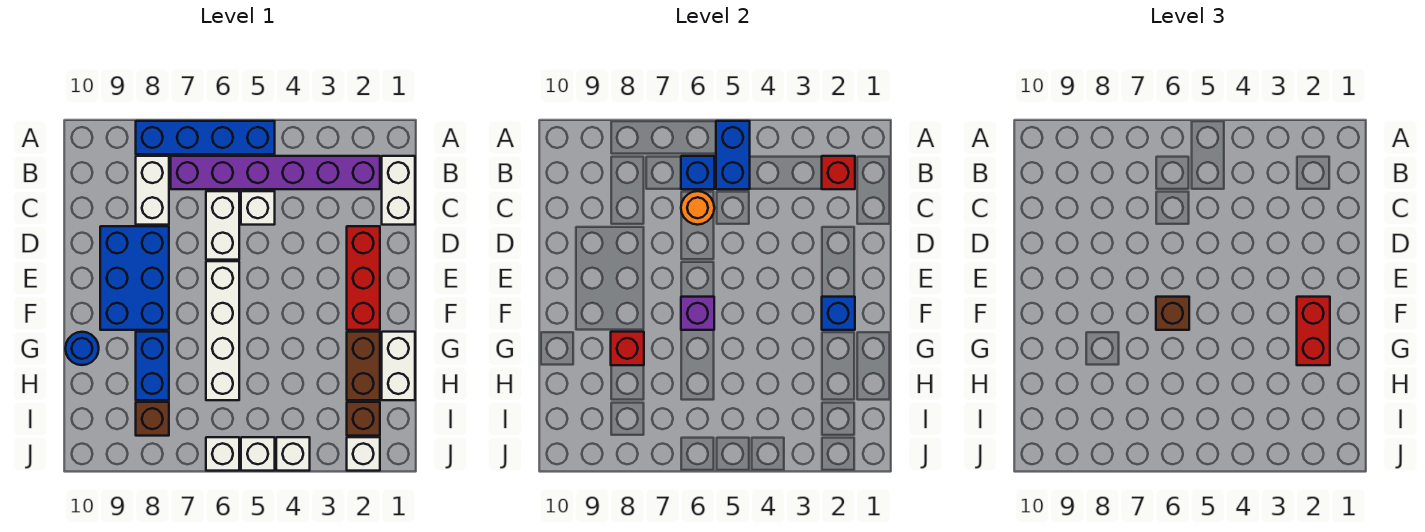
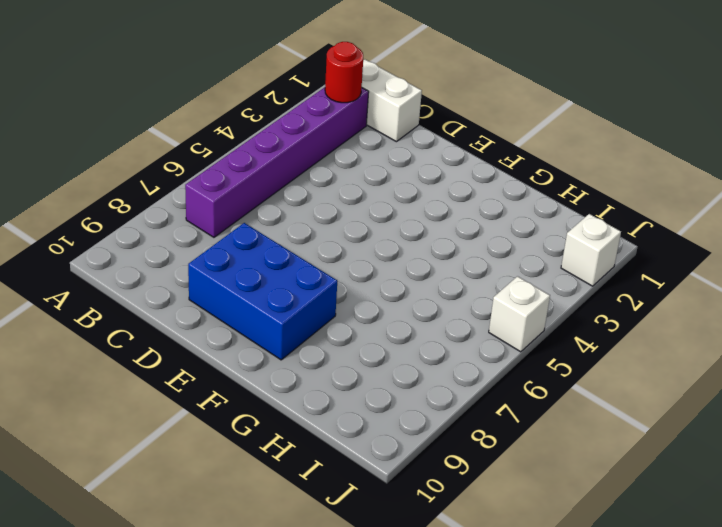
red 1x1 round brick [325,42,363,103] -> red 1x1 brick [822,156,855,189]
none -> blue 1x4 brick [136,121,275,154]
none -> white 1x2 brick [136,156,169,225]
none -> white 1x1 brick [241,191,275,225]

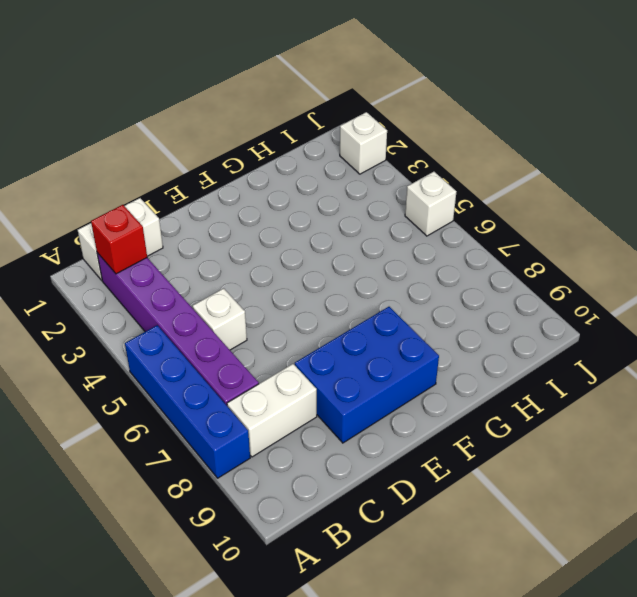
none -> white 1x2 brick [206,191,239,260]
none -> red 1x3 brick [347,226,380,330]
none -> white 1x4 brick [206,261,239,400]

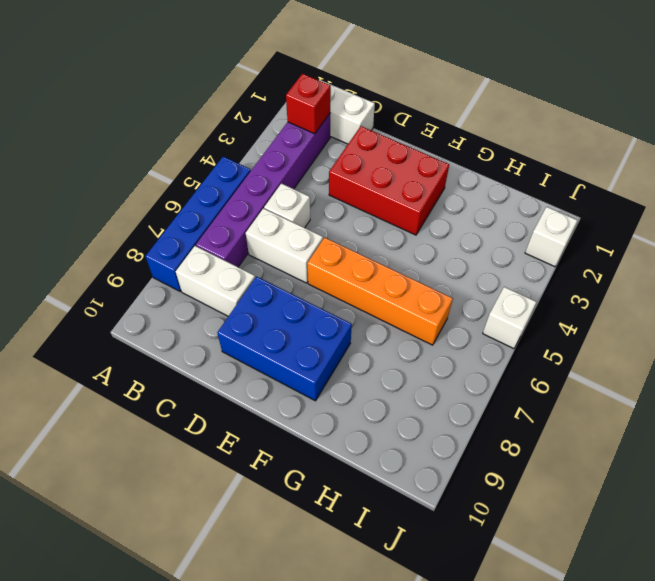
red 2x3 brick [329,126,449,235] -> red 1x3 brick [347,226,380,330]
orange 1x4 brick [307,237,453,345] -> white 1x4 brick [206,261,239,400]
none -> white 1x2 brick [382,332,415,400]
none -> brown 1x2 brick [347,332,380,400]
none -> blue 1x2 brick [136,332,169,400]

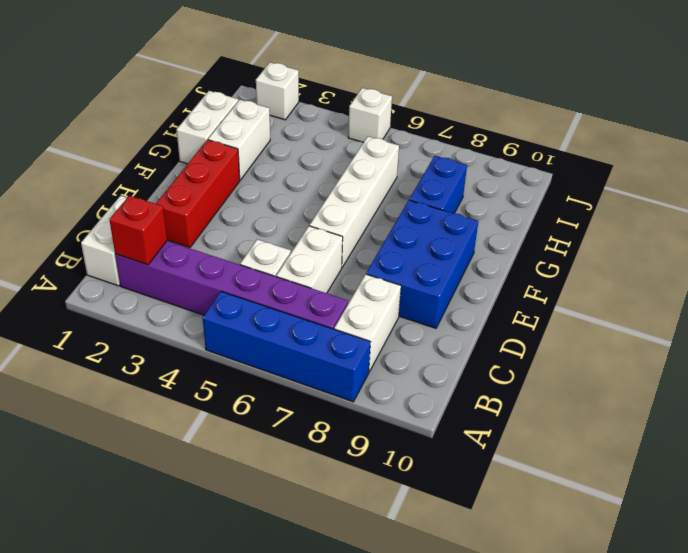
white 1x2 brick [208,100,270,180] -> brown 1x2 brick [347,332,380,400]
none -> blue 1x1 round brick [65,332,99,365]
none -> brown 1x1 brick [347,402,380,436]
none -> brown 1x1 brick [136,402,169,436]

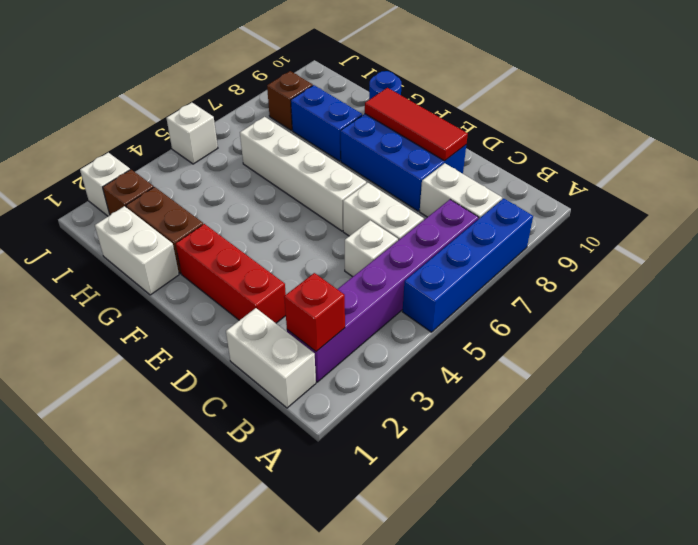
red 1x3 tile [365,88,468,161] -> none
none -> white 1x1 brick [276,437,310,471]
none -> white 1x1 brick [206,437,239,471]
none -> blue 1x2 brick [716,121,750,189]

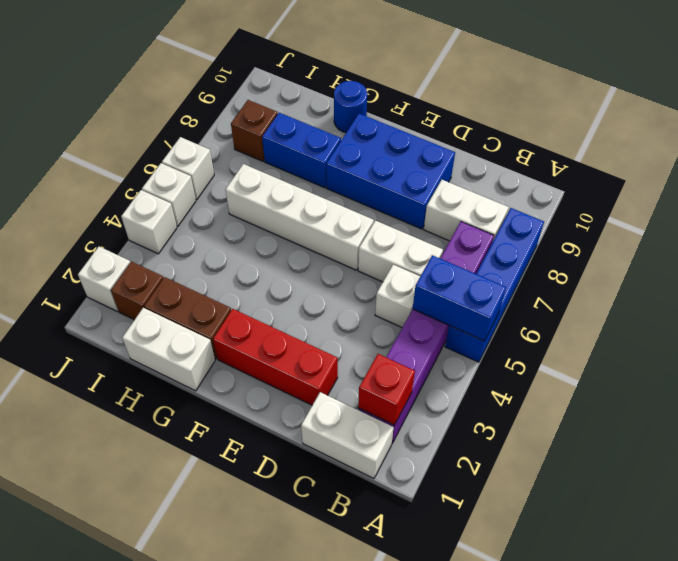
none -> blue 1x1 brick [681,156,714,189]
none -> orange 1x1 round brick [681,191,714,225]
none -> blue 1x1 brick [822,297,855,330]

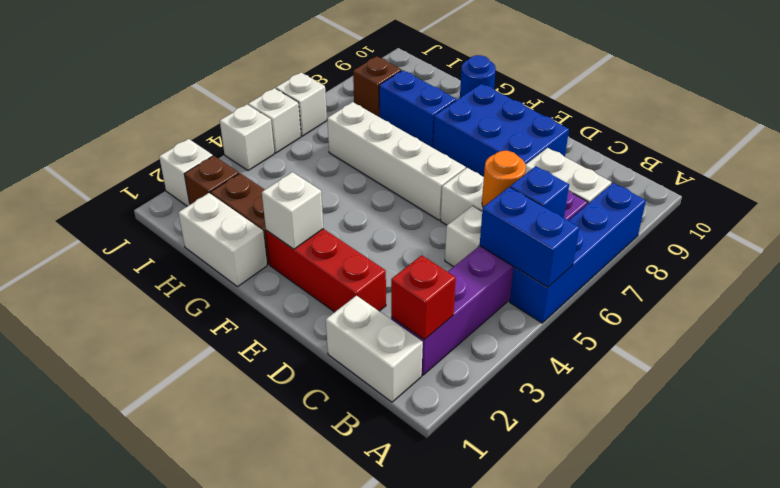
white 1x1 brick [262,172,323,249] -> blue 1x1 brick [822,297,855,330]
none -> purple 1x1 brick [681,297,714,330]
none -> red 1x1 brick [611,332,644,365]
none -> red 1x2 brick [1297,297,1330,365]

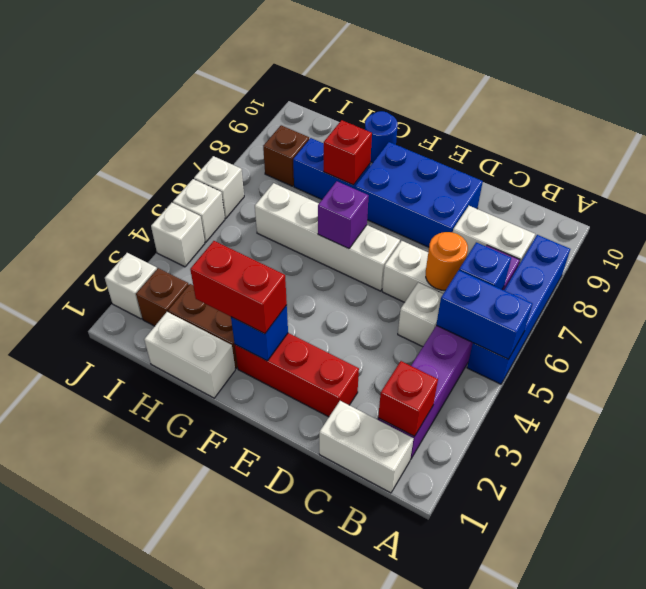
none -> brown 1x1 brick [1156,297,1189,330]

